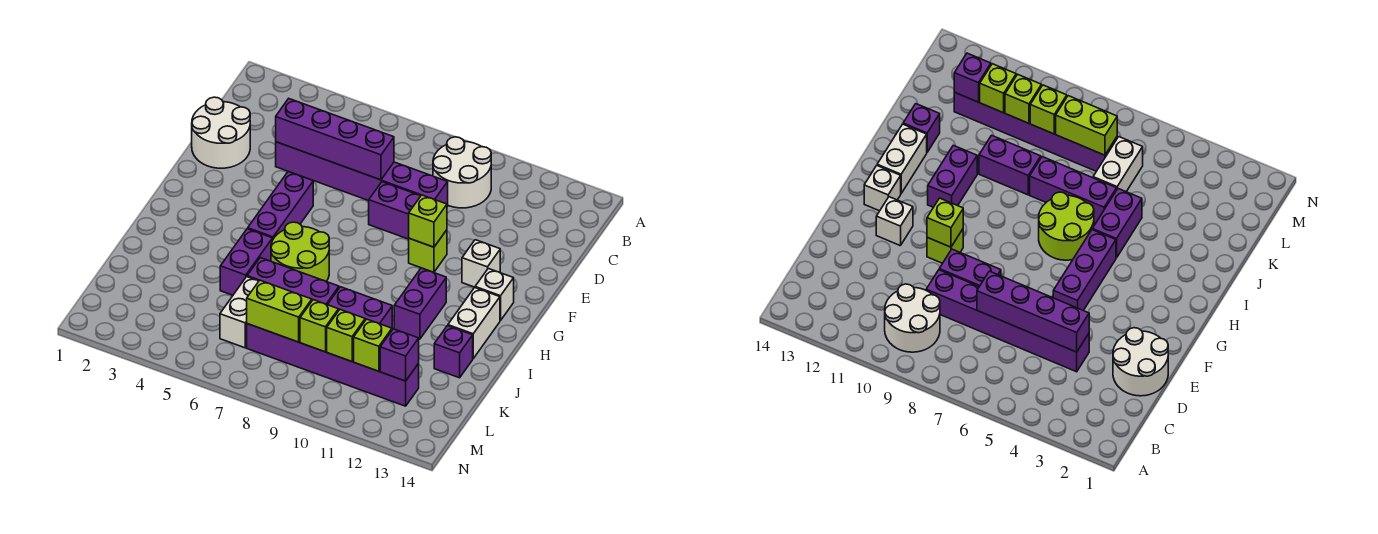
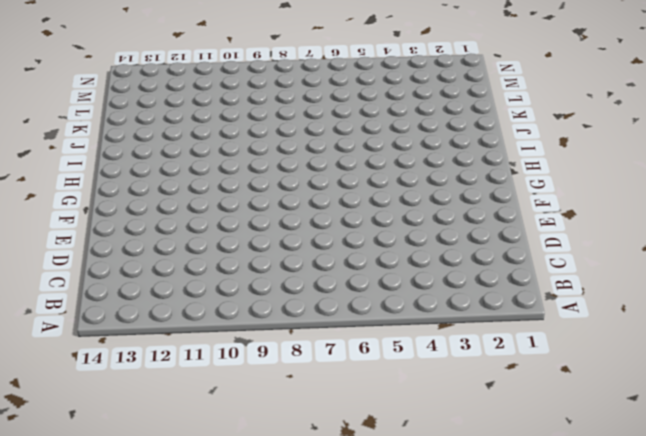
none -> white 2x2 round brick [433,137,491,208]
none -> white 2x2 round brick [192,97,250,168]
none -> purple 1x6 brick [276,142,448,207]

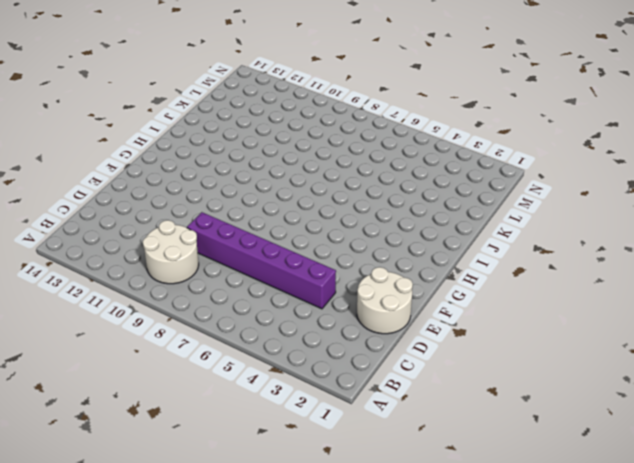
none -> purple 1x2 brick [369,182,420,239]
none -> purple 1x3 brick [248,172,313,239]
none -> lime 1x1 brick [409,230,447,272]

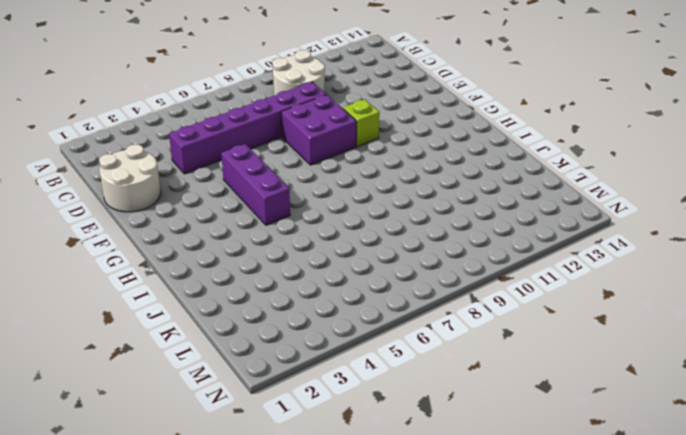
purple 2x2 brick [281,95,356,165] -> purple 1x2 brick [369,182,420,239]
none -> white 1x1 brick [462,240,500,287]
none -> white 1x1 brick [475,269,514,321]
none -> lime 2x2 round brick [271,222,329,282]

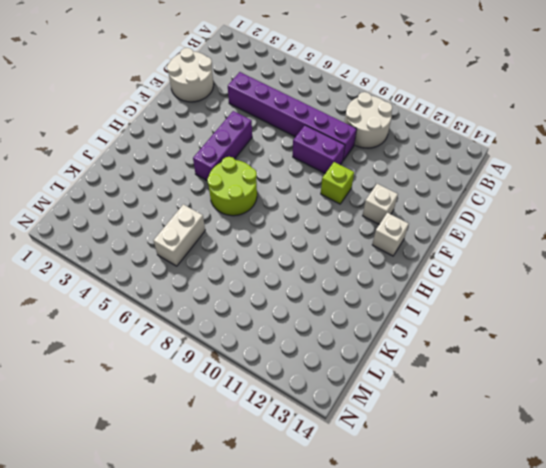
none -> purple 1x2 brick [394,268,446,339]
none -> white 1x2 brick [448,288,500,359]
none -> purple 1x2 brick [220,229,273,295]

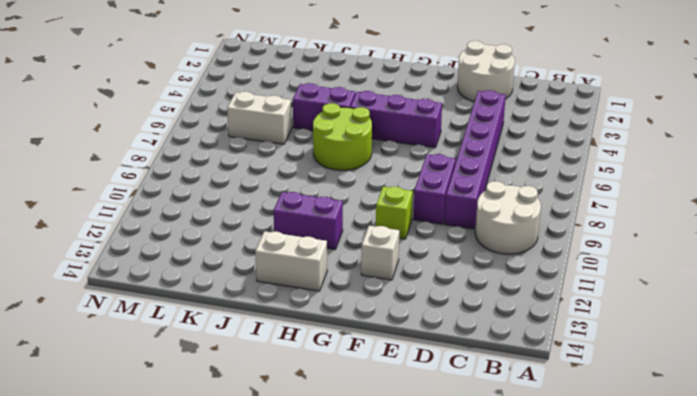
none -> white 1x1 brick [475,269,514,321]
none -> purple 1x3 brick [247,258,339,305]
none -> purple 1x2 brick [328,287,392,328]

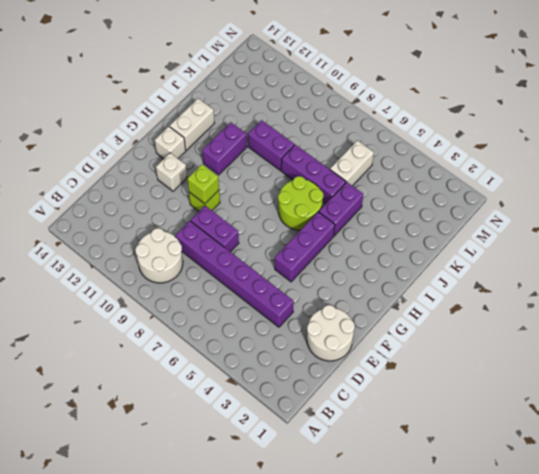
none -> purple 1x1 brick [434,326,473,378]
none -> purple 1x6 brick [247,324,419,406]
none -> purple 1x4 brick [276,99,394,180]

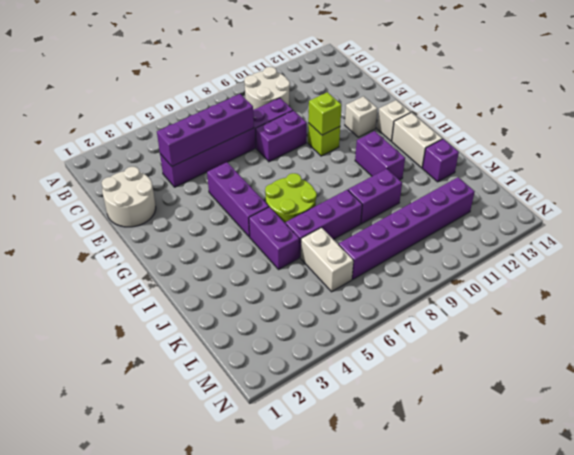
none -> lime 1x2 brick [247,280,312,342]
none -> lime 1x1 brick [300,300,338,352]
none -> lime 1x1 brick [327,310,365,362]

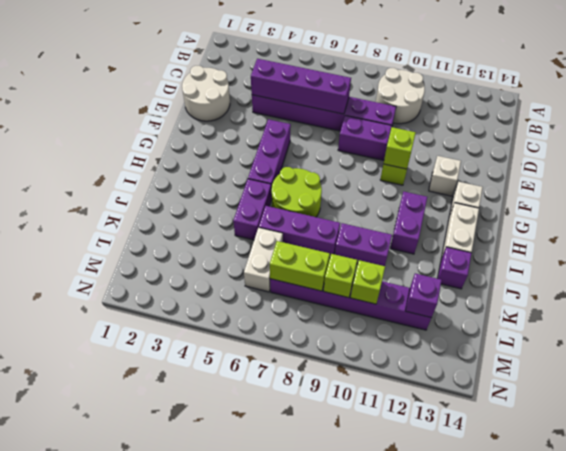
none -> lime 1x1 brick [354,319,392,371]

